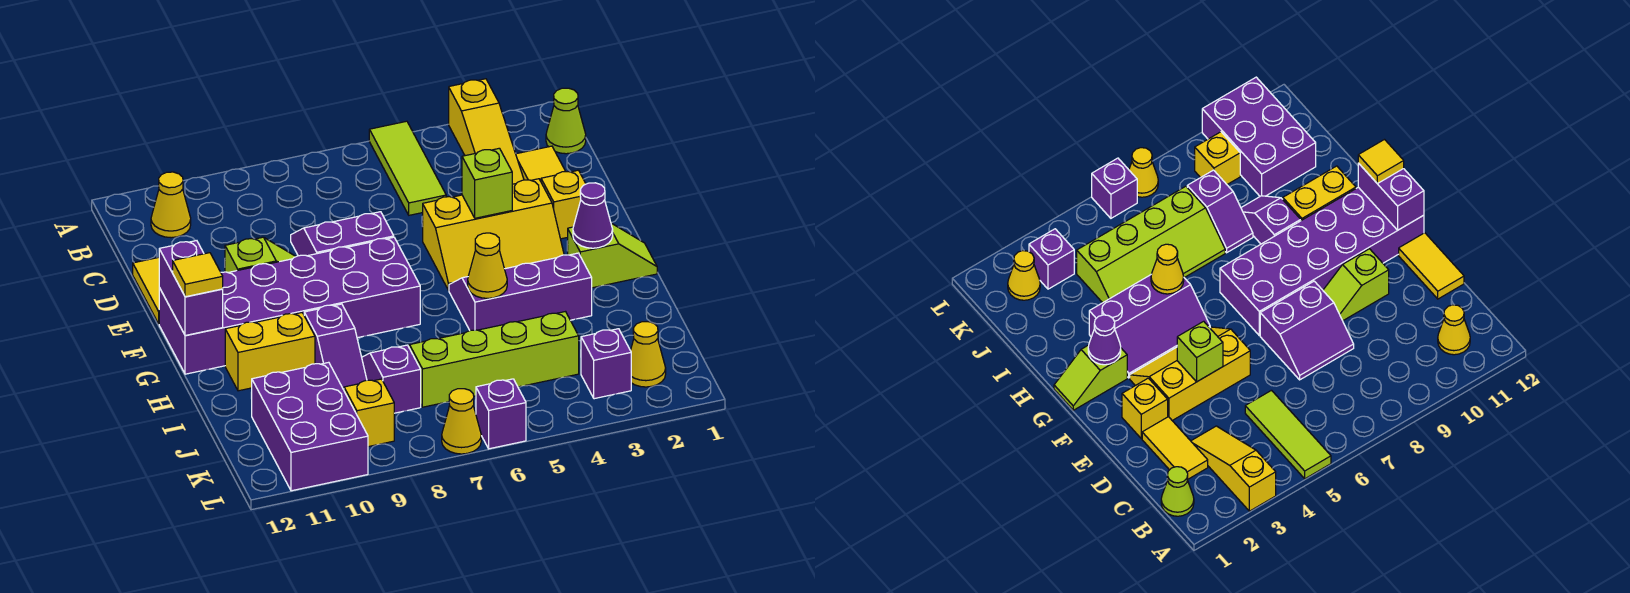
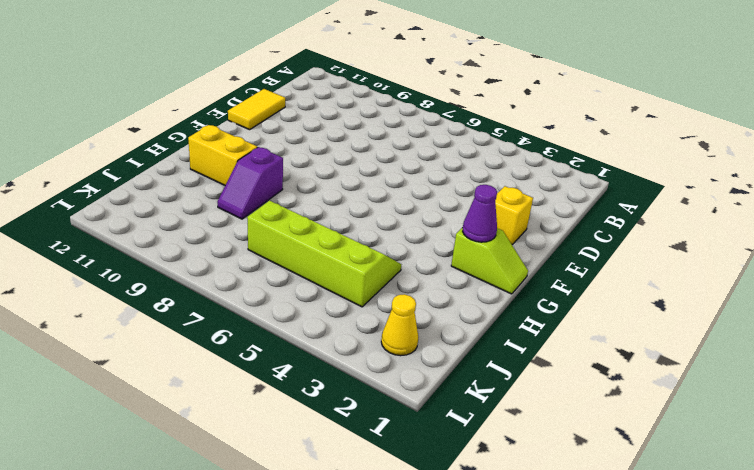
none -> yellow 1x3 slope [449,79,524,184]
none -> lime 1x3 tile [369,121,446,215]
none -> lime 1x1 cone [546,88,586,154]

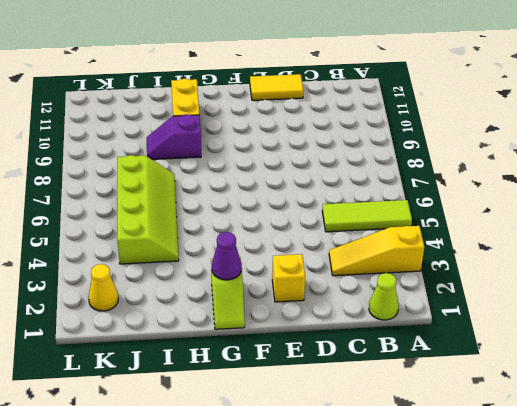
none -> yellow 1x1 cone [151,172,191,238]
none -> yellow 1x2 tile [516,146,566,181]
none -> purple 2x2 slope [291,212,394,256]

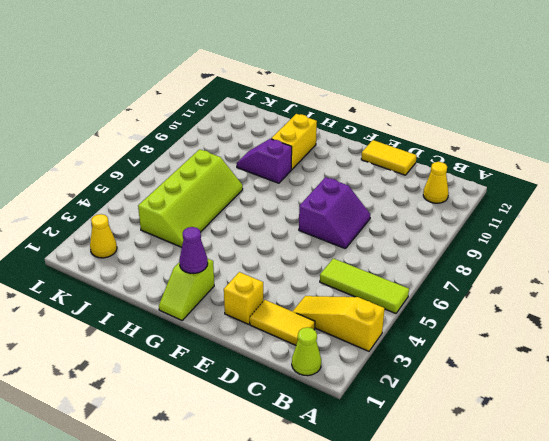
none -> yellow 2x3 slope [423,179,564,290]
none -> lime 1x2 slope [225,237,296,273]
none -> purple 2x6 brick [159,237,420,374]

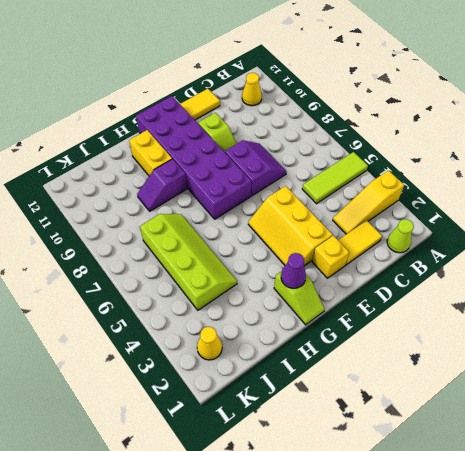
none -> purple 2x3 slope [449,253,592,330]
none -> purple 1x2 slope [362,345,421,413]
none -> purple 2x3 brick [251,362,368,491]

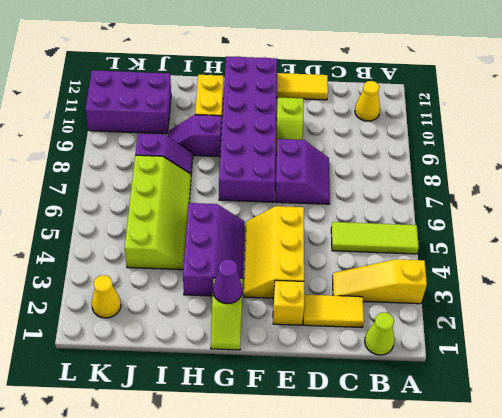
none -> purple 1x1 brick [581,329,631,399]
none -> yellow 1x1 brick [344,379,394,447]
none -> purple 1x1 brick [476,379,526,449]

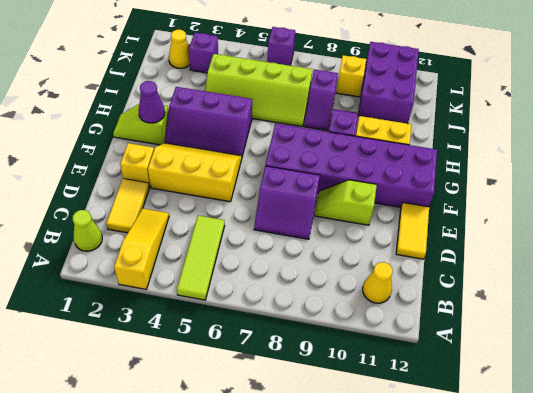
none -> yellow 1x1 cone [442,389,481,454]
none -> lime 1x1 brick [462,148,512,218]
none -> purple 1x2 brick [159,241,223,336]

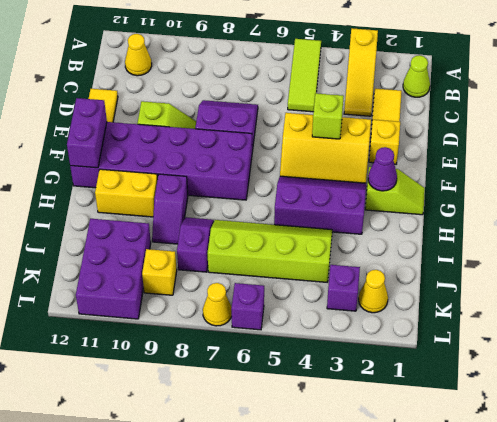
none -> yellow 1x1 cone [468,233,507,298]
none -> yellow 1x1 tile [173,253,223,297]

